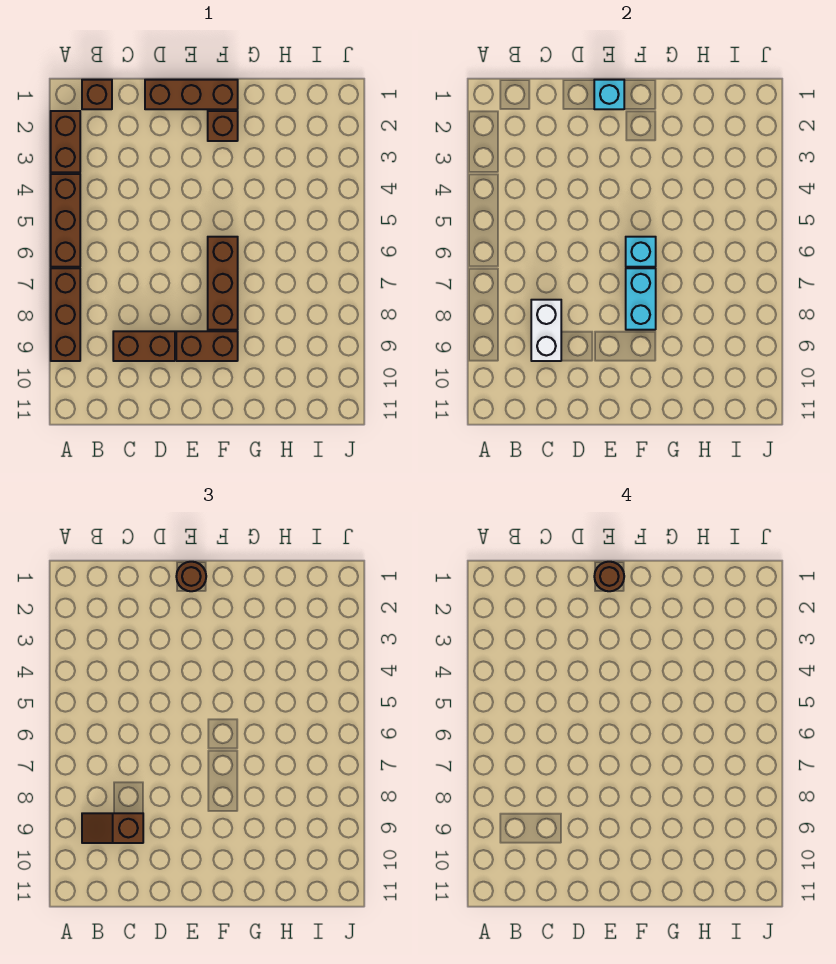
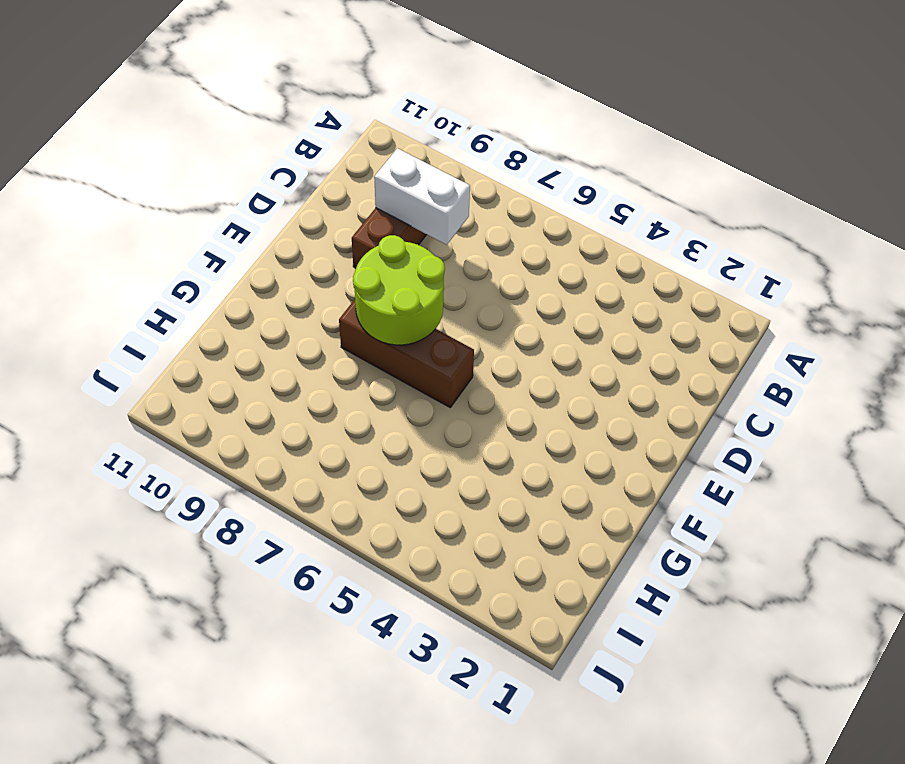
lime 2x2 round brick [353,235,445,345] -> cyan 1x2 brick [626,268,656,330]
none -> brown 1x2 brick [51,111,80,172]
none -> brown 1x3 brick [51,174,80,267]
none -> brown 1x3 brick [51,268,80,361]

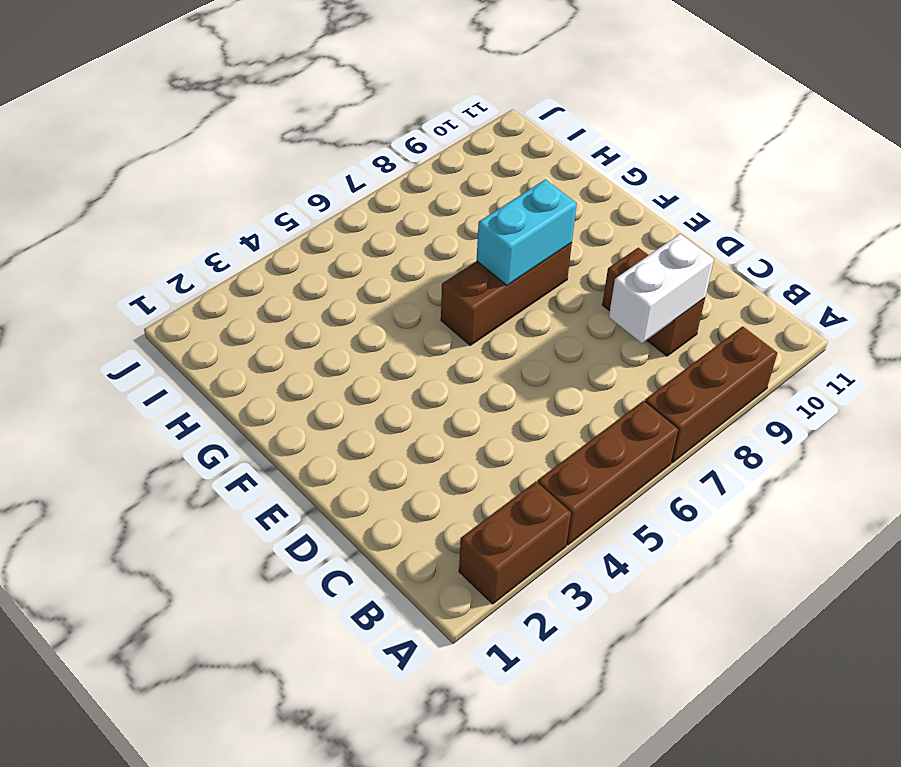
none -> brown 1x1 brick [82,80,112,109]
none -> brown 1x3 brick [145,80,238,109]
none -> brown 1x2 brick [176,331,238,361]

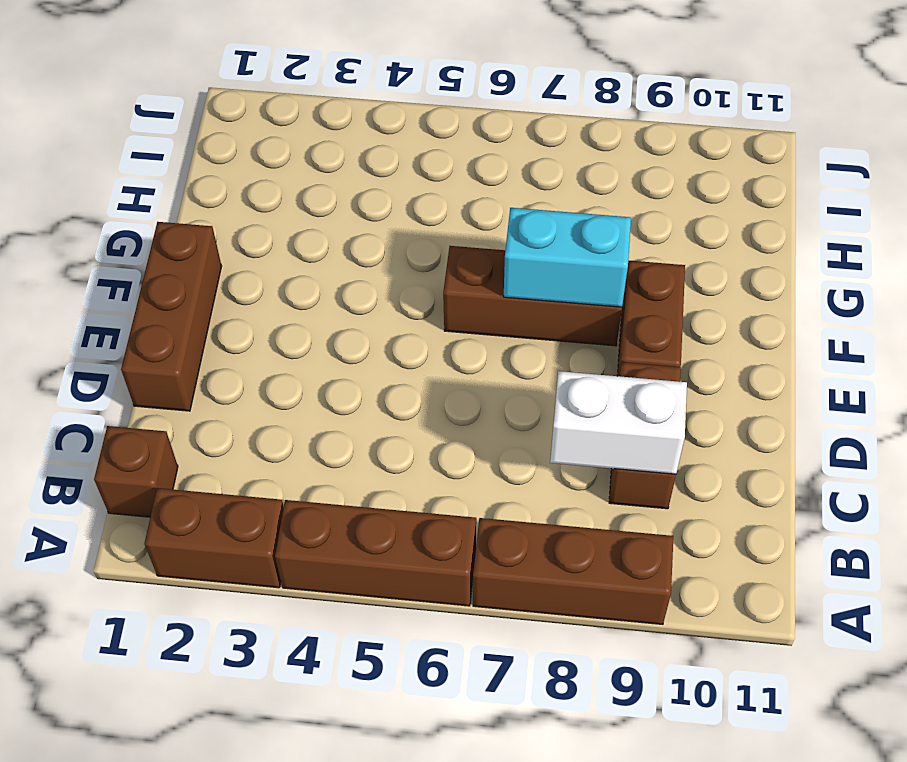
none -> brown 1x1 brick [208,111,238,141]
none -> cyan 1x1 brick [594,80,624,109]
none -> cyan 1x1 brick [626,237,656,267]

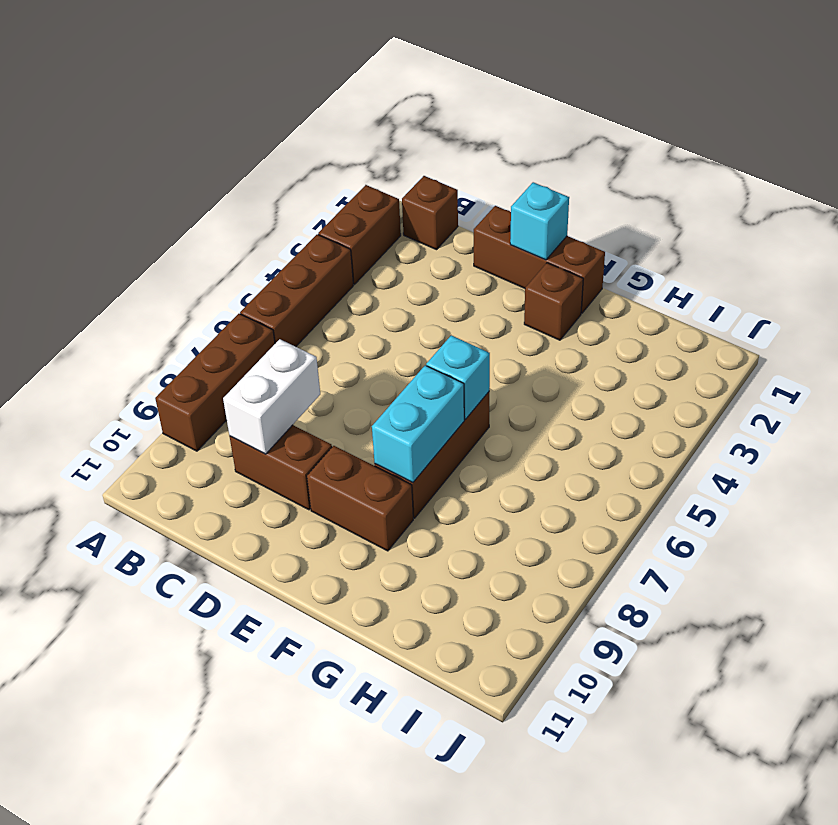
none -> brown 1x2 slope [82,813,143,843]
none -> brown 1x1 round brick [176,562,206,591]
none -> brown 1x1 round brick [594,562,624,591]

